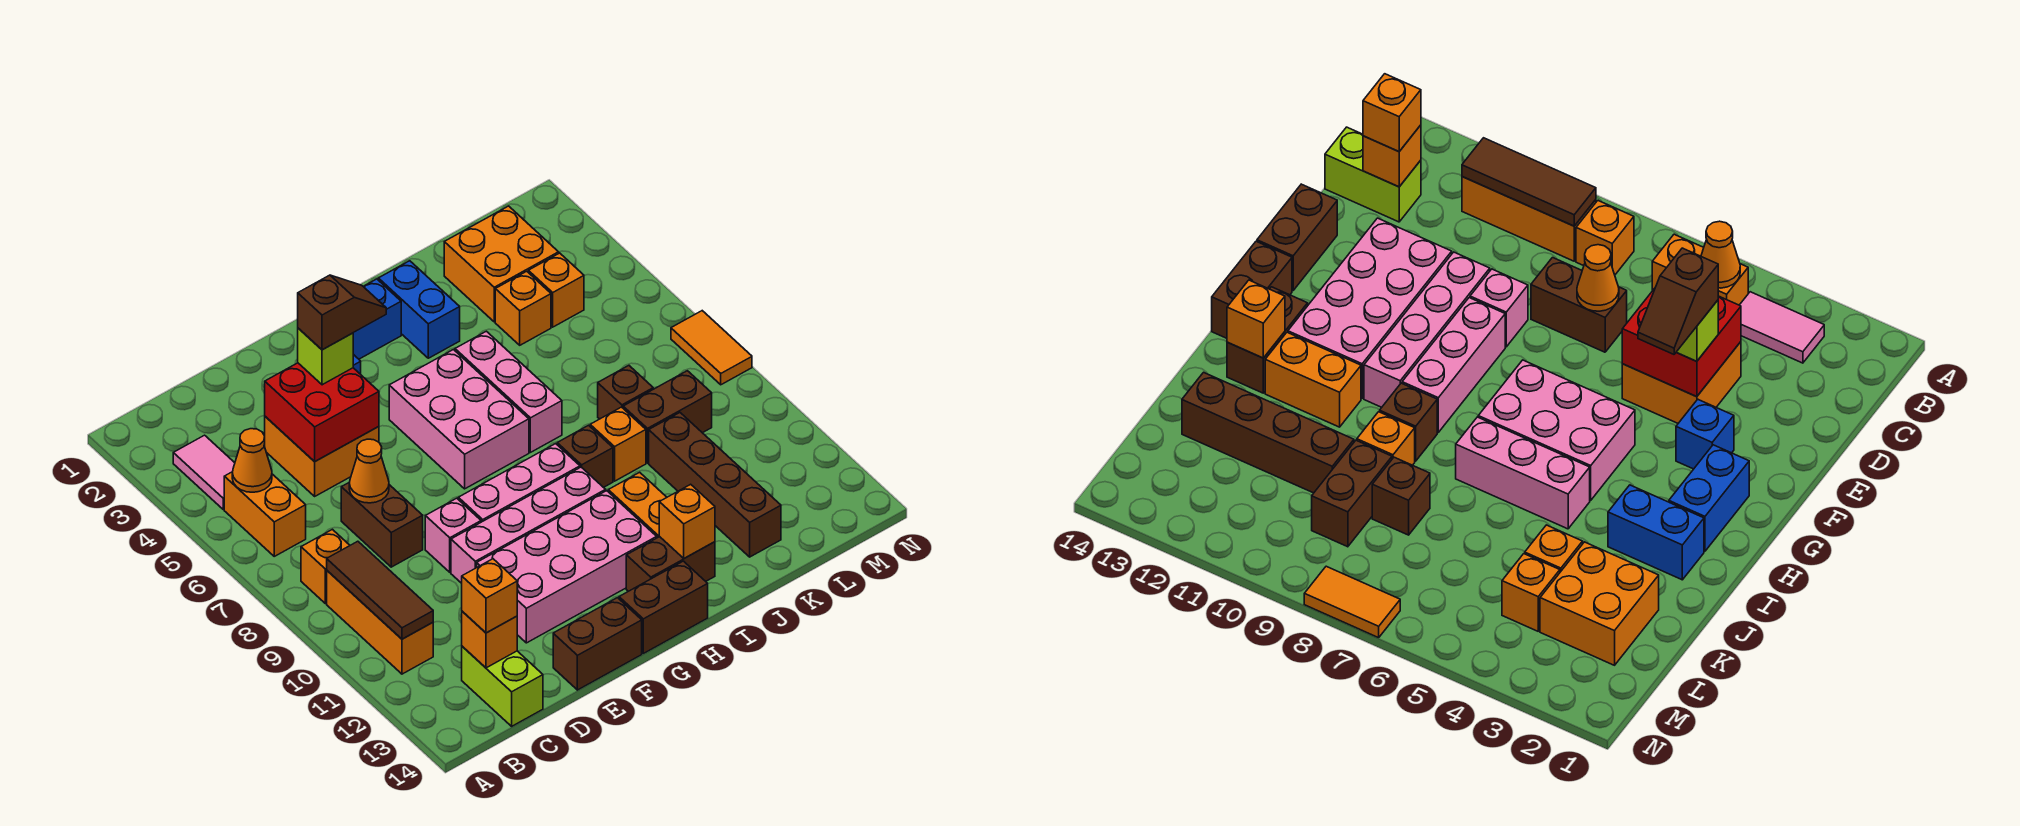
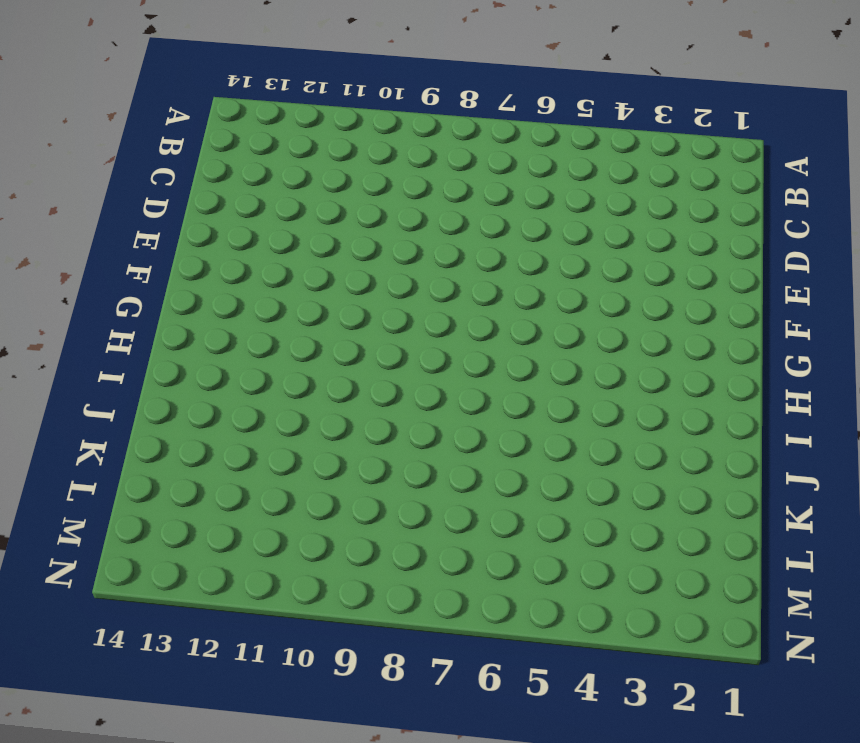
none -> pink 1x2 tile [173,435,235,509]
none -> orange 1x2 brick [224,472,306,556]
none -> orange 1x1 brick [301,529,350,604]
none -> orange 1x3 brick [327,571,433,674]

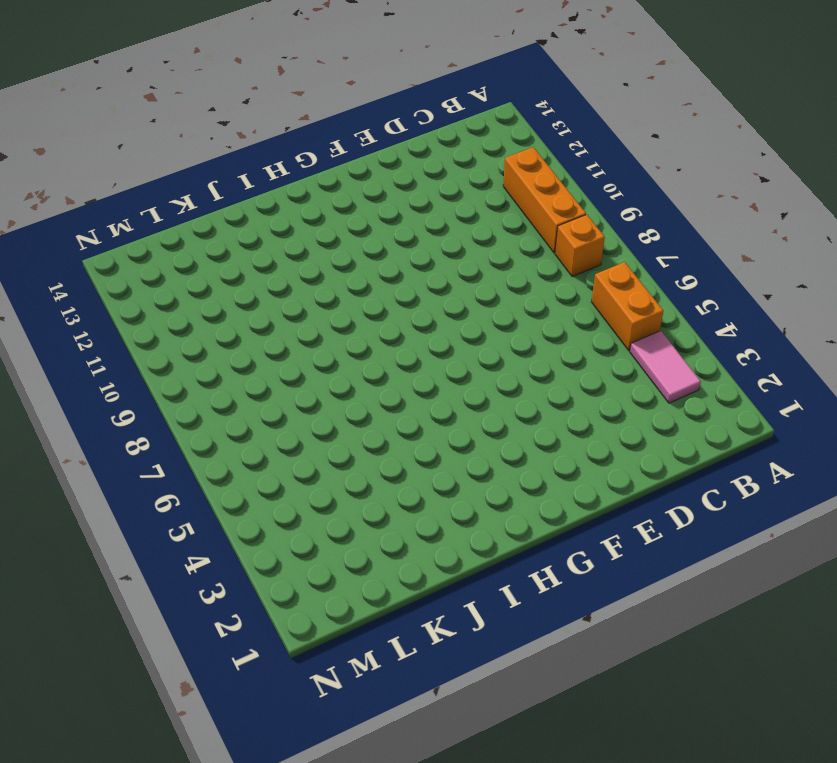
none -> lime 1x2 brick [462,646,543,726]
none -> orange 2x2 brick [265,416,379,496]
none -> brown 1x2 brick [341,482,423,567]
none -> pink 1x1 brick [425,498,481,572]

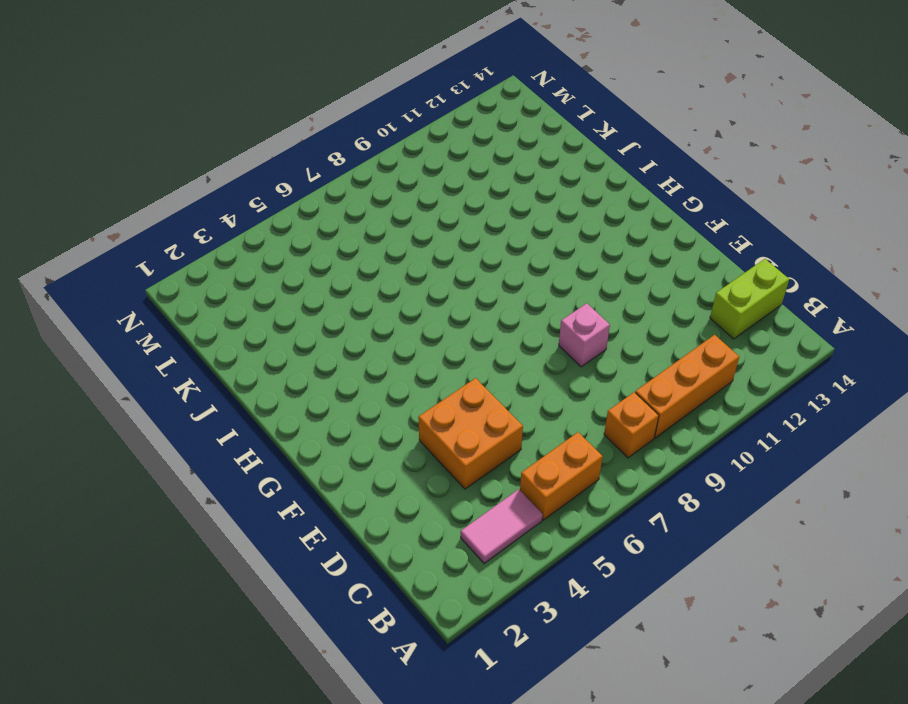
none -> brown 1x2 brick [341,482,423,567]
none -> pink 1x4 brick [451,467,606,583]
none -> pink 2x4 brick [477,491,657,643]
none -> brown 1x2 brick [553,598,642,690]

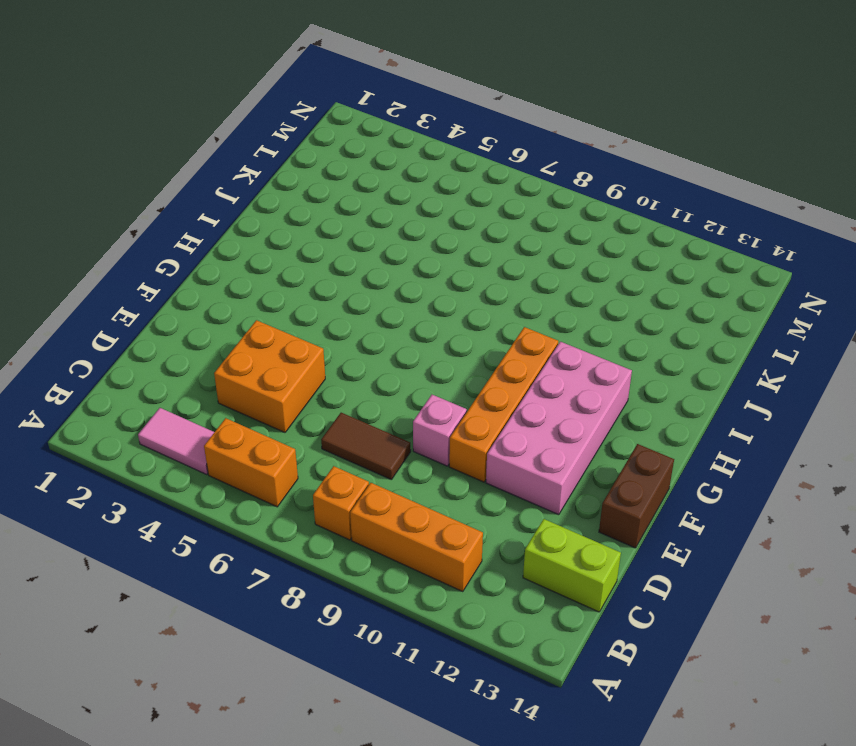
brown 1x2 tile [321,413,411,479] -> brown 1x2 brick [341,482,423,567]
orange 1x4 brick [449,327,558,482] -> pink 1x4 brick [451,467,606,583]
none -> blue 1x1 brick [1676,399,1734,469]
none -> pink 1x3 brick [458,444,580,522]
none -> blue 1x2 brick [353,279,401,359]
none -> pink 2x3 brick [389,350,529,489]

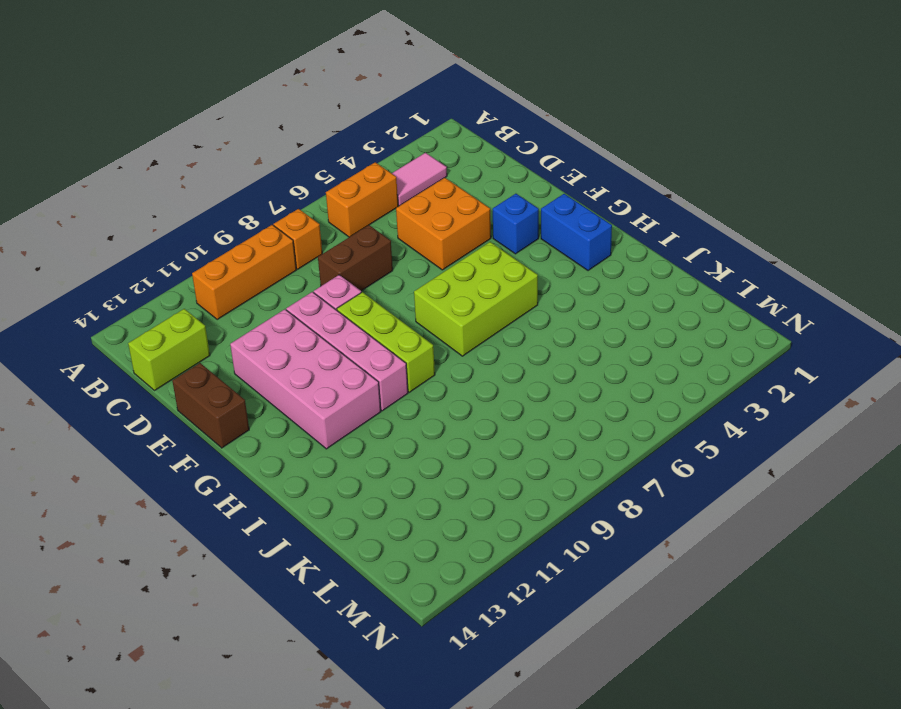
lime 1x3 brick [337,292,435,392] -> pink 1x3 brick [458,444,580,522]
lime 2x3 brick [414,242,538,356] -> pink 2x3 brick [389,350,529,489]
none -> brown 1x2 brick [619,561,708,653]
none -> brown 1x2 brick [626,537,715,591]
none -> blue 1x2 brick [378,261,460,358]
none -> pink 1x3 brick [455,331,562,452]

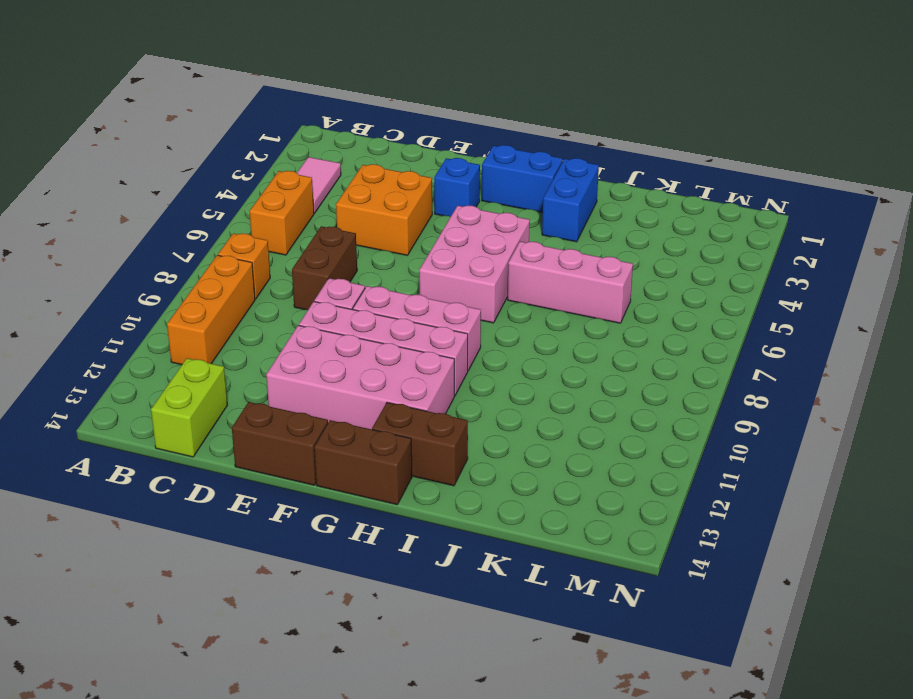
pink 1x3 brick [508,241,633,323] -> pink 1x3 brick turned to [455,331,562,452]
none -> brown 1x1 brick [557,425,613,488]
none -> orange 1x2 brick [608,472,667,538]
none -> orange 1x1 brick [590,407,646,481]
none -> orange 2x2 brick [444,206,559,322]

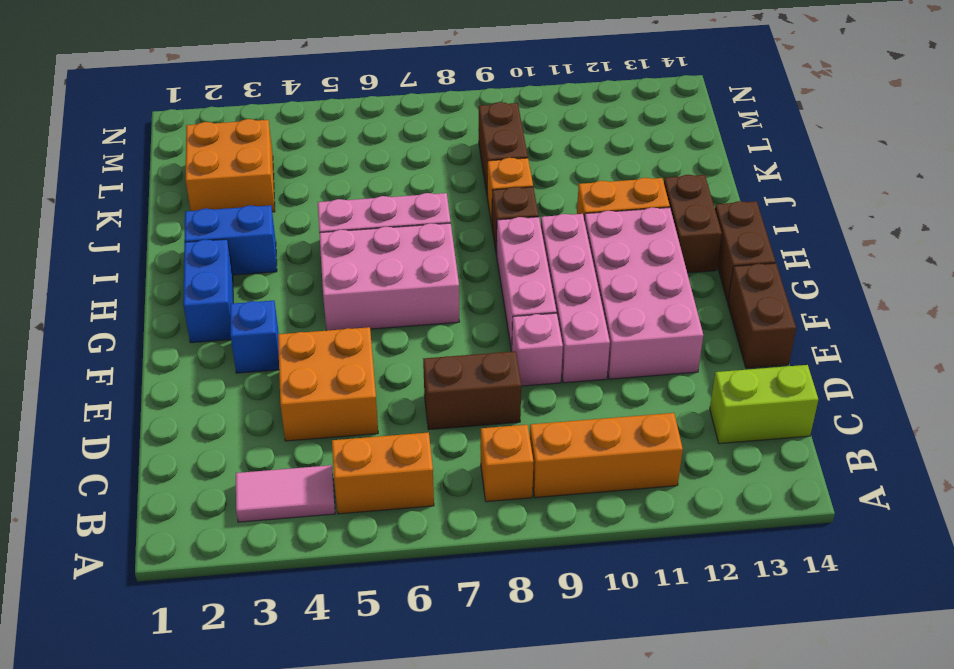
none -> orange 1x1 brick [495,271,551,345]
none -> brown 1x1 brick [598,366,653,419]
none -> brown 1x4 brick [649,413,781,557]
none -> orange 1x1 brick [528,253,584,327]

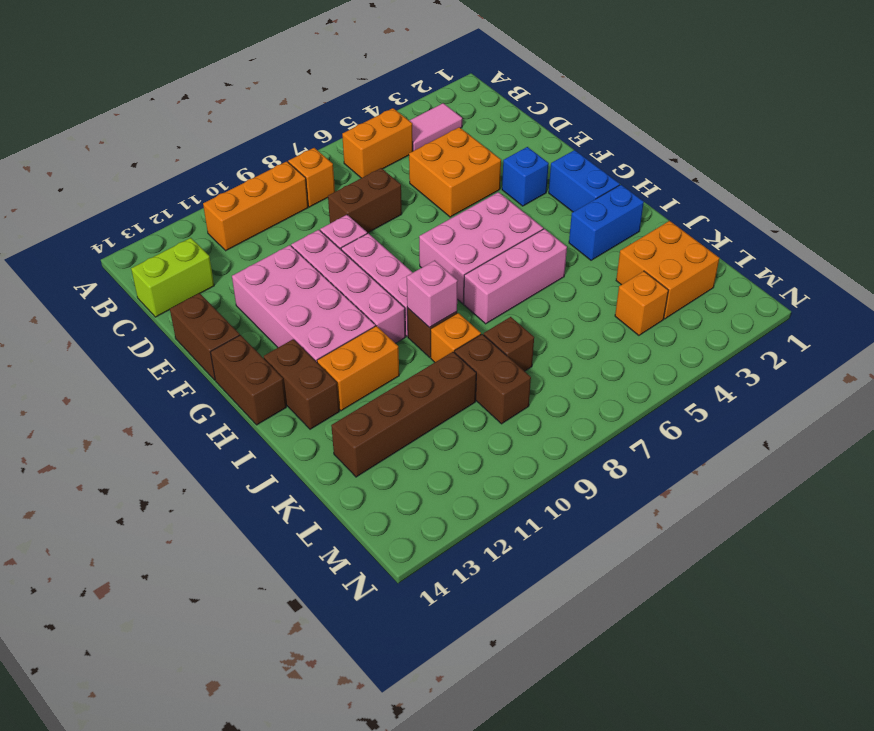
pink 1x1 brick [407,260,458,328] -> none
none -> orange 1x1 brick [495,271,551,345]
none -> orange 1x2 tile [671,311,752,385]
none -> orange 1x1 cone [232,429,272,492]
none -> brown 1x3 tile [327,541,433,639]

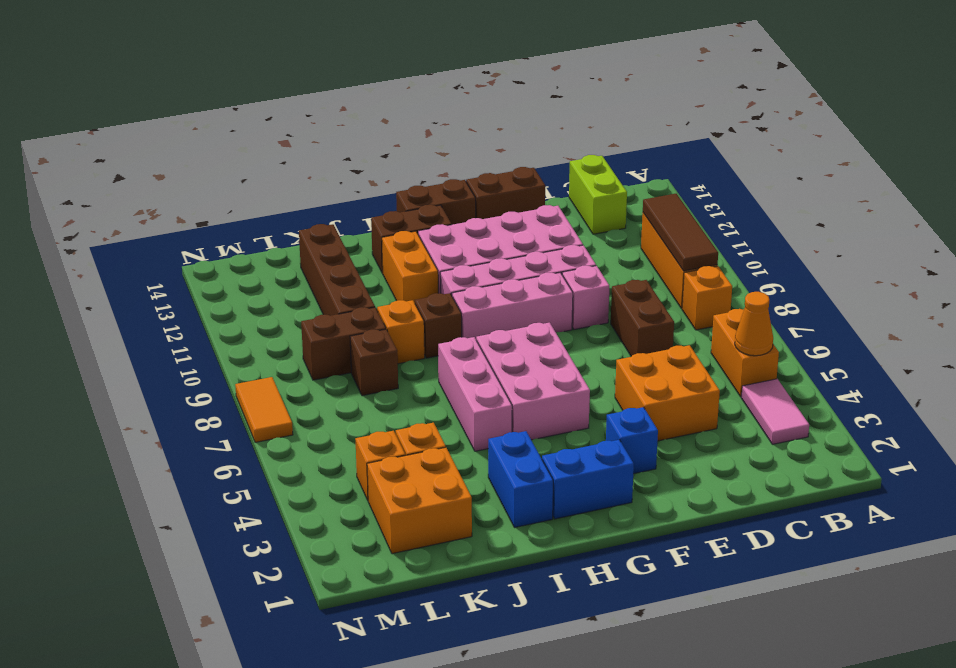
none -> orange 1x1 brick [462,611,517,668]
none -> red 2x2 brick [265,363,379,462]
none -> orange 1x1 cone [349,439,389,503]
none -> orange 1x1 brick [659,484,715,558]

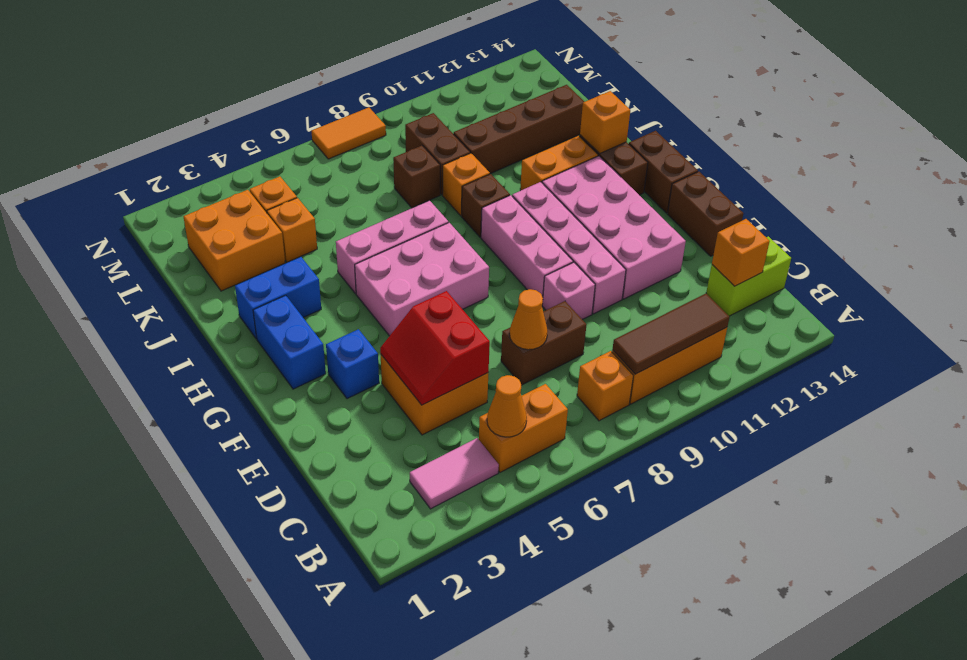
red 2x2 slope [380,291,490,405] -> red 2x2 brick [265,363,379,462]
none -> orange 1x1 brick [462,559,517,633]
none -> lime 1x1 brick [298,328,353,385]
none -> brown 1x2 slope [298,275,386,350]

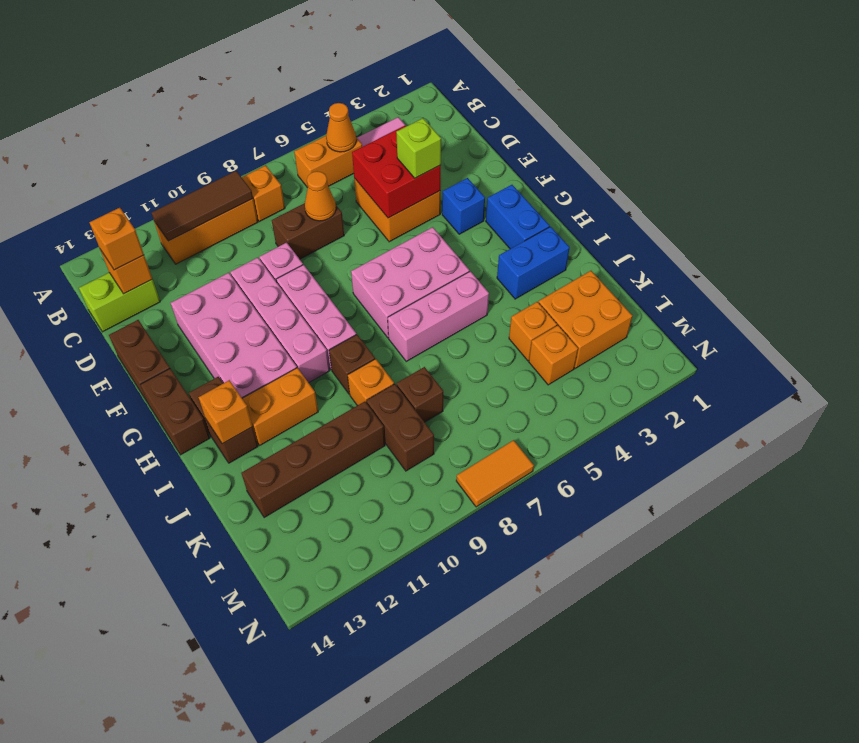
none -> brown 1x2 slope [298,275,386,350]

